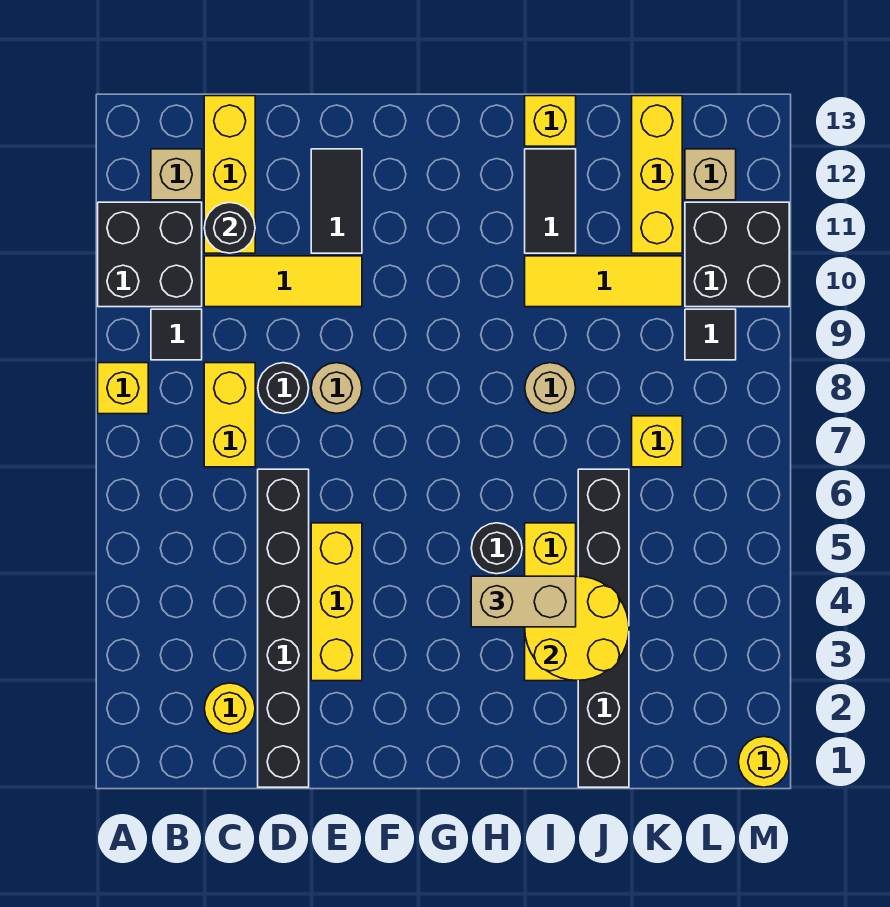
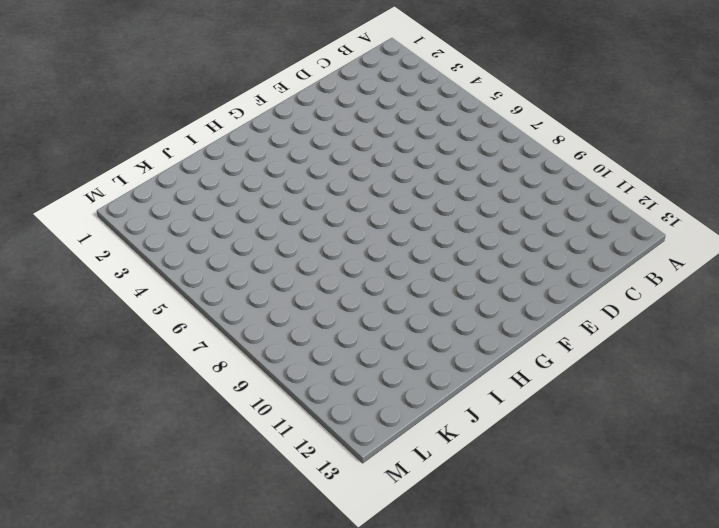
none -> yellow 1x1 brick [98,363,148,414]
none -> black 2x2 brick [98,202,202,307]
none -> black 1x1 tile [151,309,202,360]

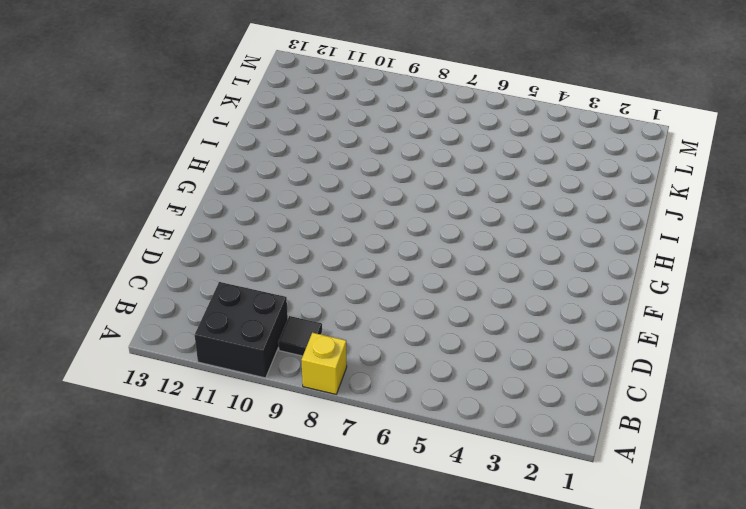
none -> tan 1x1 brick [151,149,202,200]
none -> yellow 1x1 round brick [204,683,255,734]
none -> yellow 1x2 brick [204,363,255,467]

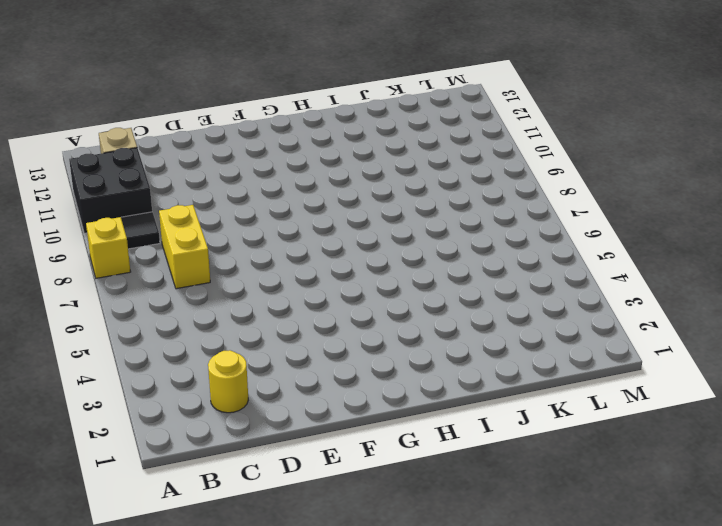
none -> yellow 1x3 tile [204,256,362,307]
none -> yellow 1x3 brick [204,96,255,253]
none -> black 1x6 brick [258,469,309,787]

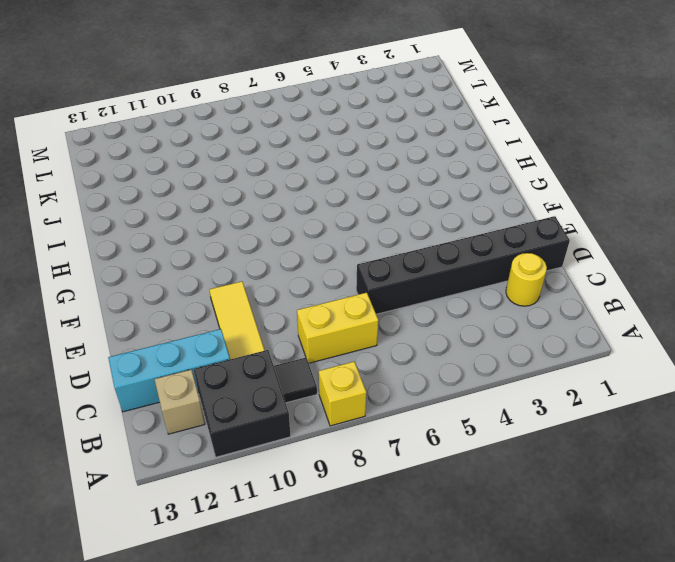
cyan 1x3 brick [108,329,230,412] -> yellow 1x3 brick [204,96,255,253]
none -> black 1x1 round brick [258,363,309,413]
none -> yellow 1x3 brick [311,523,362,681]
none -> tan 1x1 round brick [311,363,362,413]

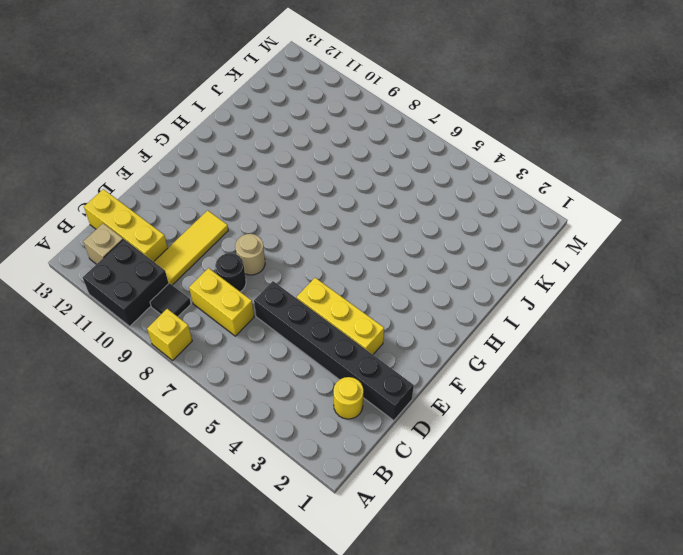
none -> black 1x2 tile [311,149,362,253]
none -> black 1x1 round brick [471,523,522,574]
none -> yellow 1x3 brick [525,523,576,681]

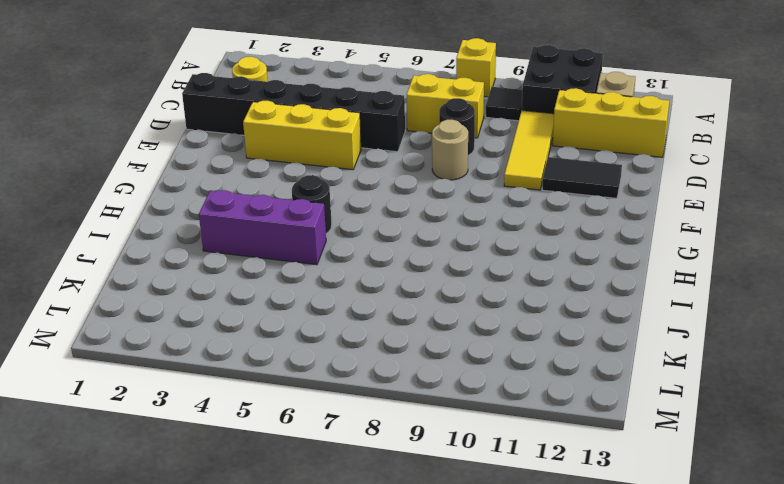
purple 1x3 brick [199,190,326,265] -> yellow 1x3 brick [525,523,576,681]
none -> tan 1x1 round brick [525,363,576,413]
none -> yellow 1x3 tile [525,256,682,307]
none -> black 1x2 tile [525,149,576,253]

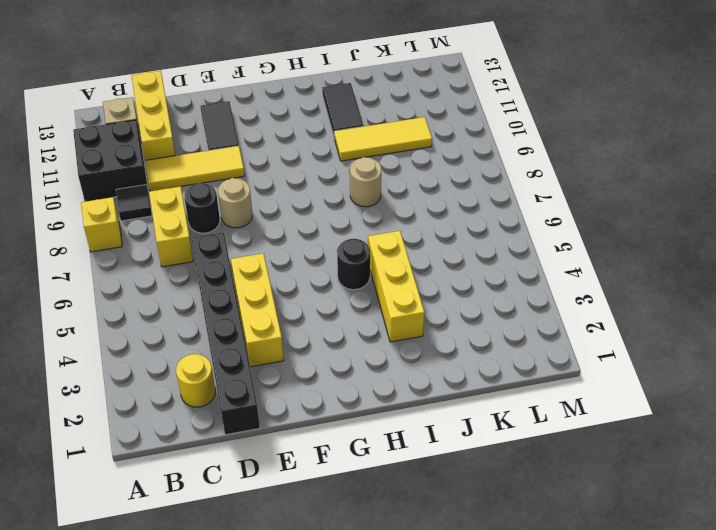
none -> yellow 1x1 brick [525,96,576,146]
none -> black 1x6 brick [578,469,629,787]
none -> yellow 1x1 brick [632,416,682,467]

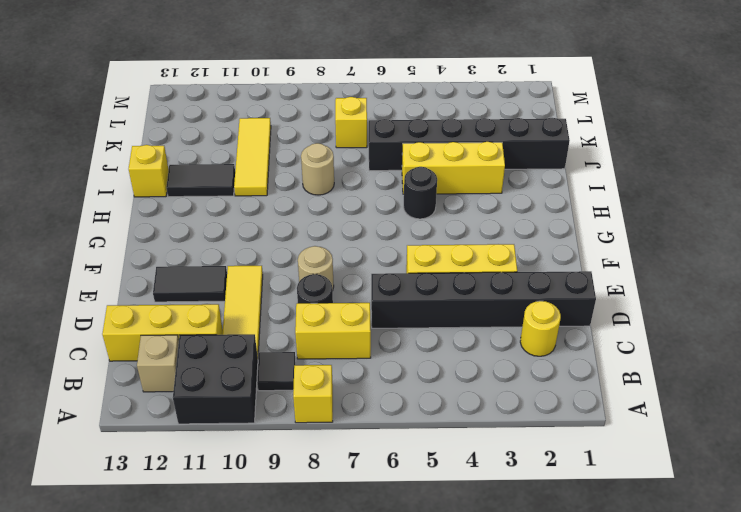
none -> yellow 1x3 brick [632,96,682,253]
none -> black 1x1 tile [685,309,736,360]
none -> black 2x2 brick [685,202,789,307]

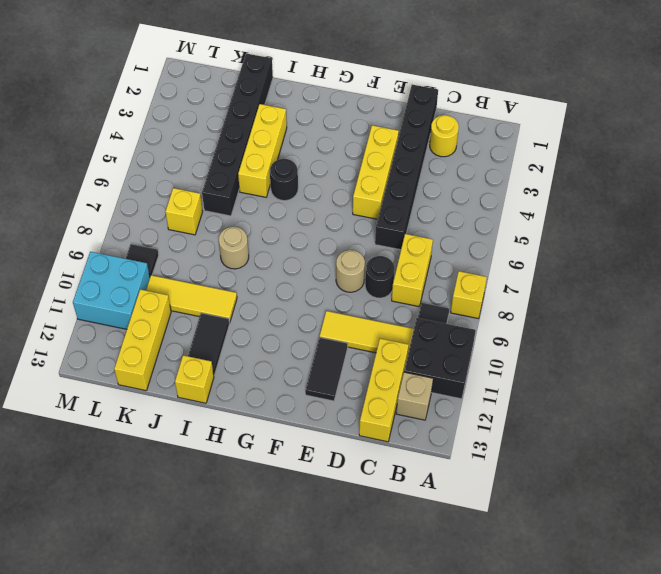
cyan 2x2 brick [73,252,150,329] -> black 2x2 brick [685,202,789,307]
none -> tan 1x1 brick [685,149,736,200]
none -> yellow 1x1 round brick [738,737,789,787]
none -> black 1x1 round brick [204,203,255,253]

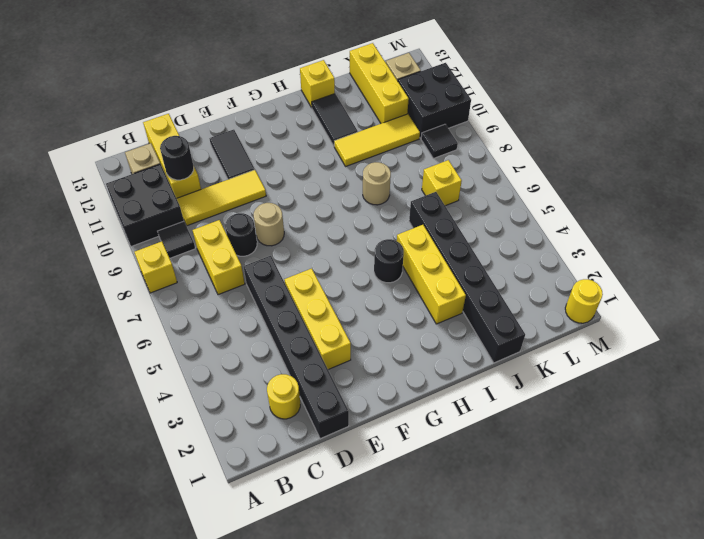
none -> yellow 2x2 round brick [525,576,629,680]
none -> tan 1x2 brick [471,576,576,627]

